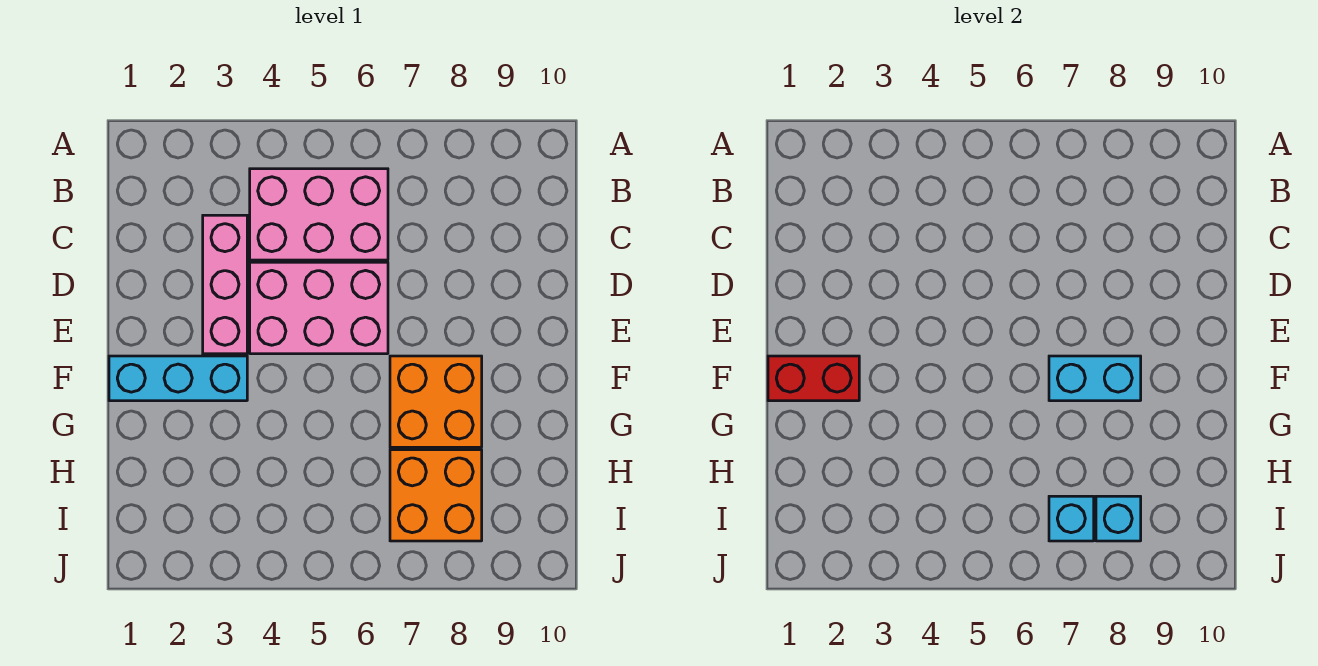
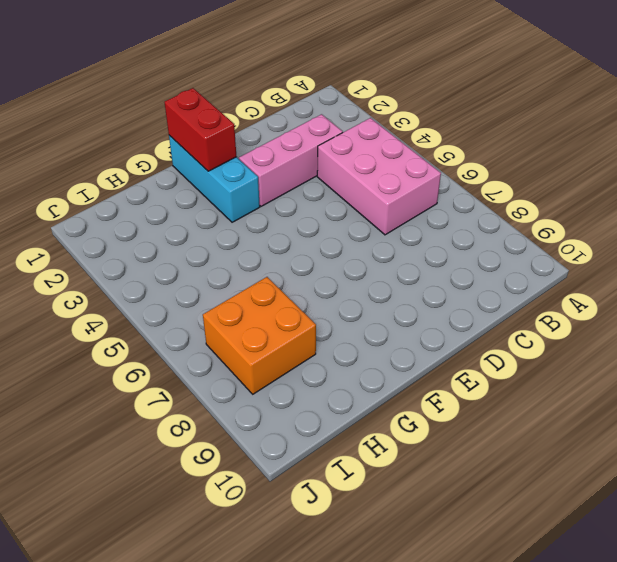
none -> pink 2x3 brick [250,262,388,354]
none -> orange 2x2 brick [390,356,482,447]

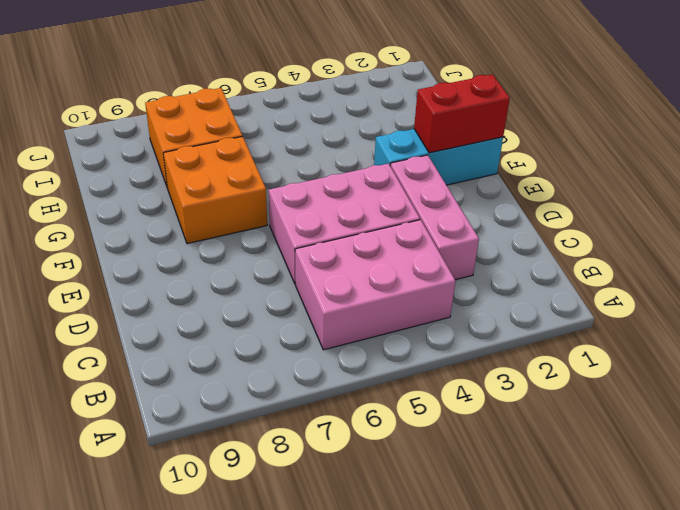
none -> cyan 1x2 brick [1049,356,1141,401]
none -> cyan 1x1 brick [1049,496,1094,541]

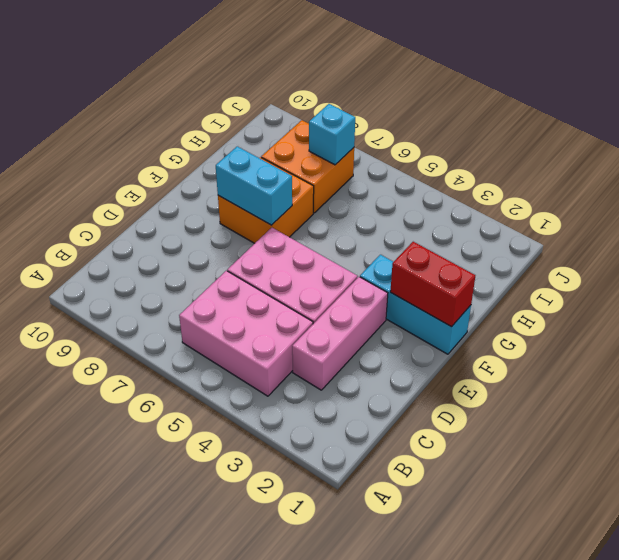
none -> cyan 1x1 brick [1096,496,1141,541]

